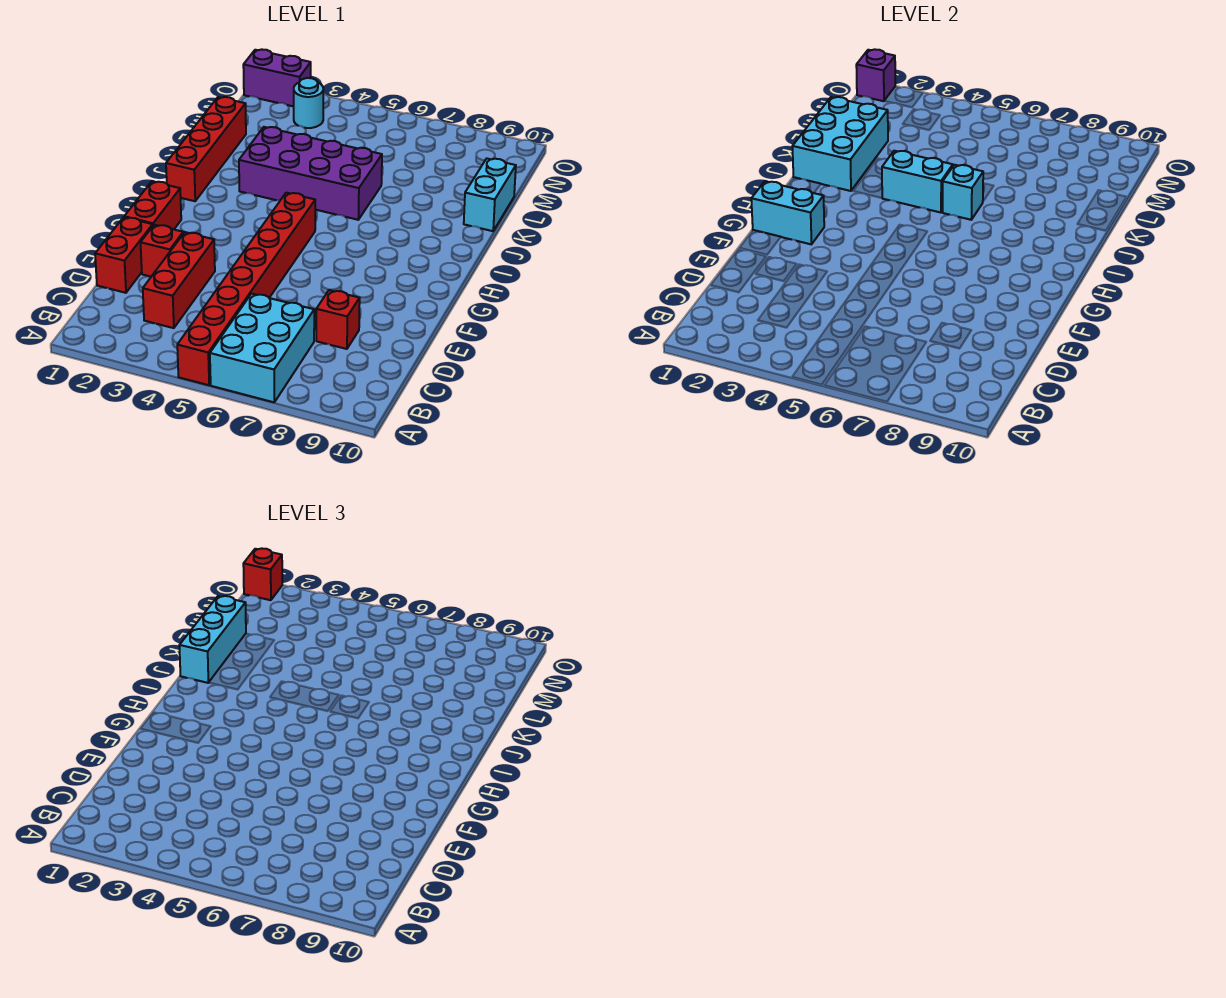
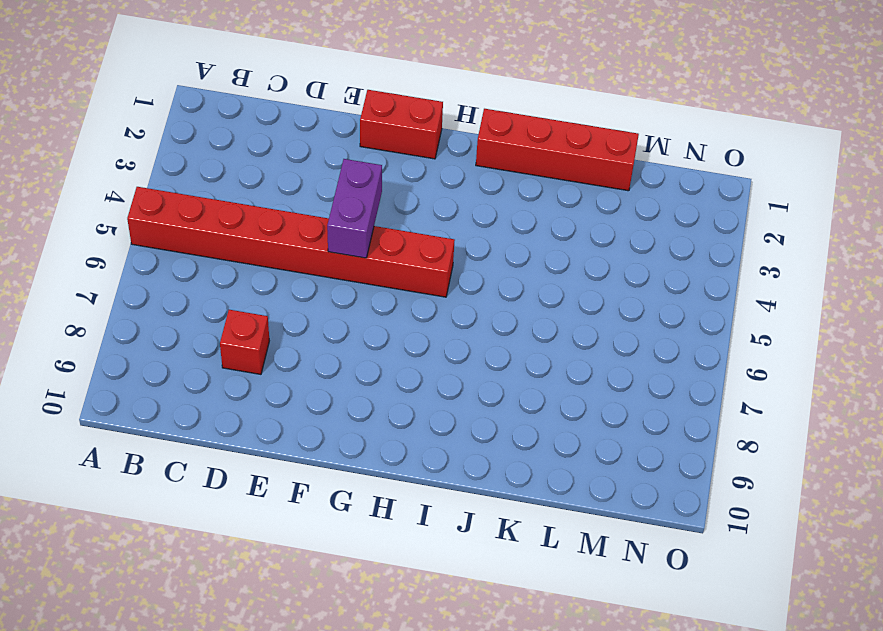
purple 1x2 brick [327,159,382,258] -> purple 1x2 brick moved to [243,49,311,106]
none -> cyan 2x3 brick [210,294,314,402]
none -> red 1x3 brick [143,232,215,328]
none -> red 1x2 brick [95,217,153,293]

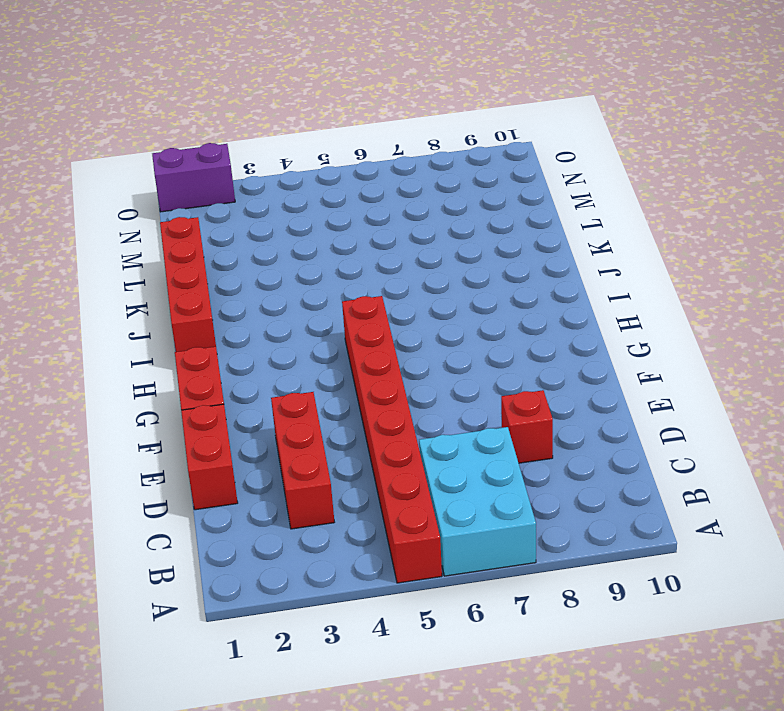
none -> red 1x1 brick [141,225,183,277]
none -> purple 2x4 brick [239,127,382,220]
none -> cyan 1x2 brick [464,159,516,231]

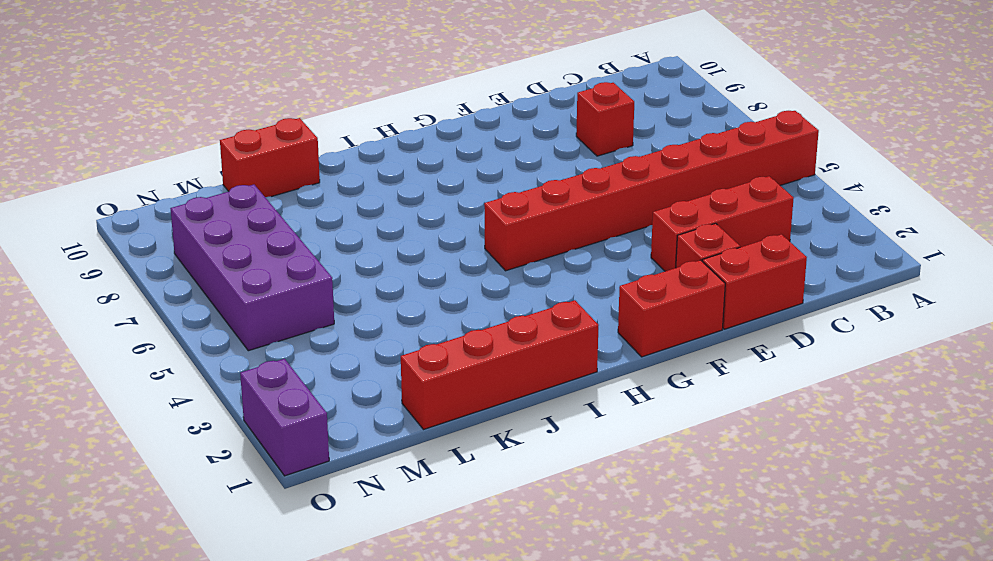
red 1x2 brick [220,118,320,197] -> cyan 1x2 brick [464,159,516,231]
purple 2x4 brick [171,185,334,351] -> purple 2x4 brick moved to [239,127,382,220]
none -> cyan 2x3 brick [210,294,314,402]
none -> cyan 1x1 round brick [294,78,323,128]
none -> cyan 1x2 brick [751,181,824,244]

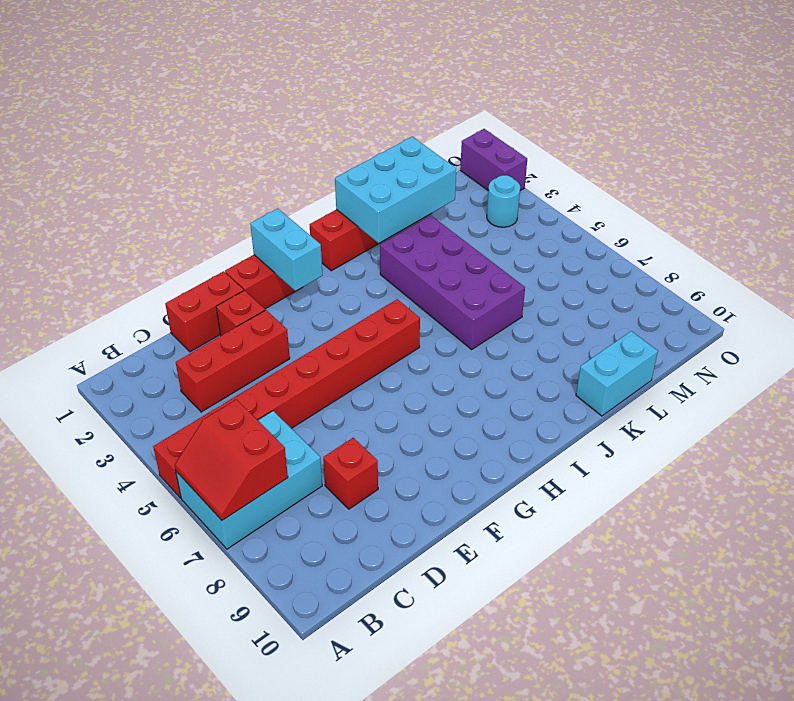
red 2x2 slope [175,399,288,520] -> none
none -> cyan 1x2 brick [882,151,953,213]
none -> cyan 1x1 brick [942,165,983,220]
none -> purple 1x1 brick [856,49,895,101]

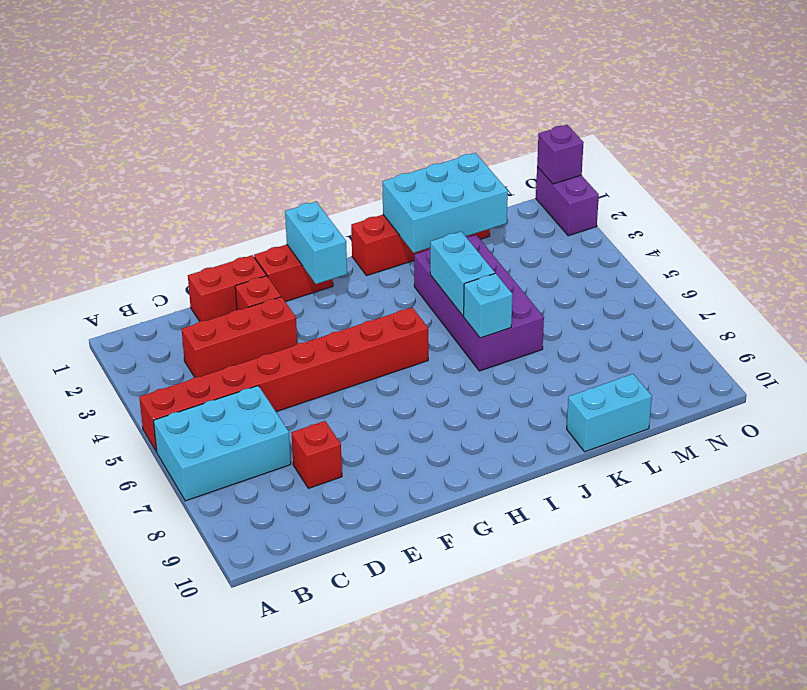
none -> cyan 1x1 round brick [294,78,323,128]
none -> cyan 1x3 brick [179,596,246,683]
none -> red 1x1 brick [243,548,282,600]

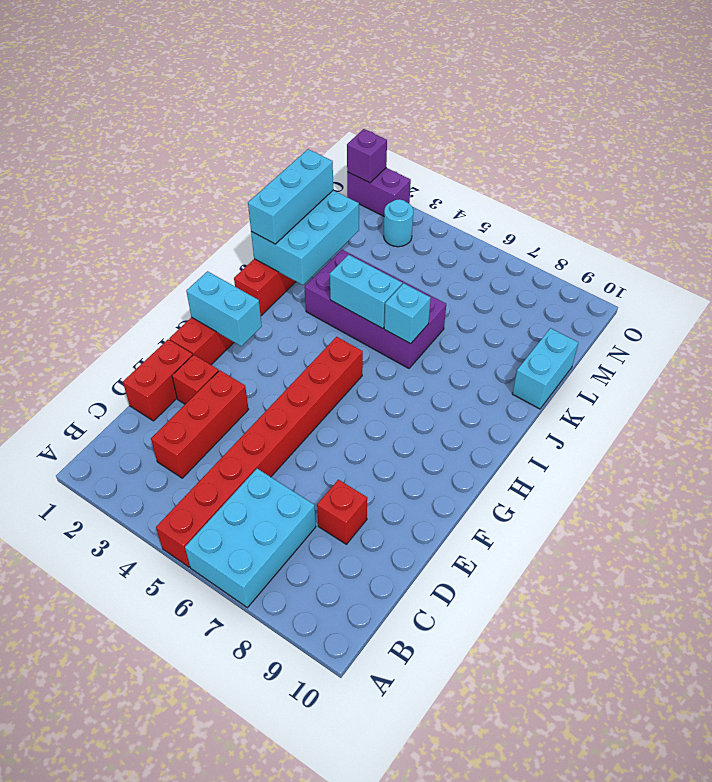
none -> red 1x1 brick [243,548,282,600]

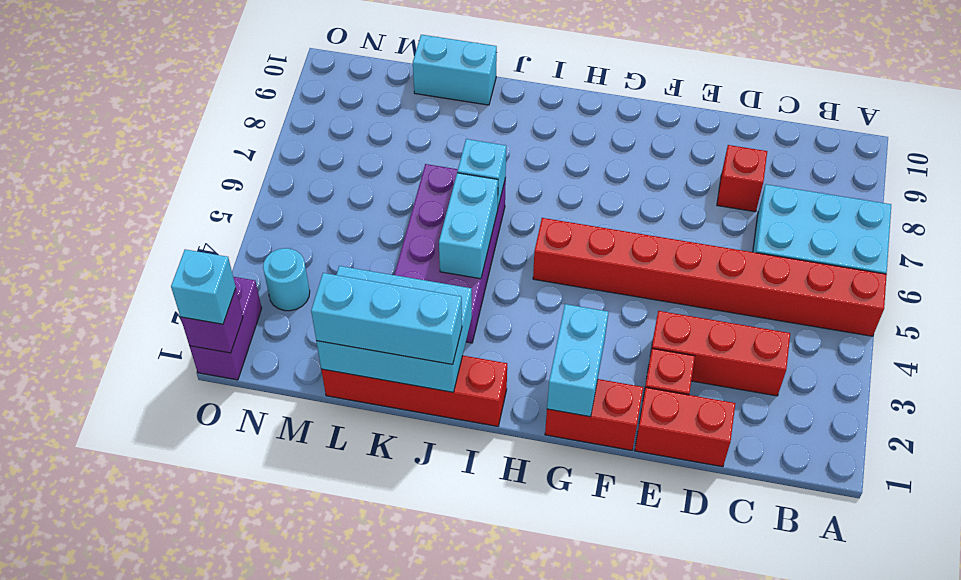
cyan 1x1 brick [171,249,236,324] -> red 1x1 brick [243,548,282,600]

